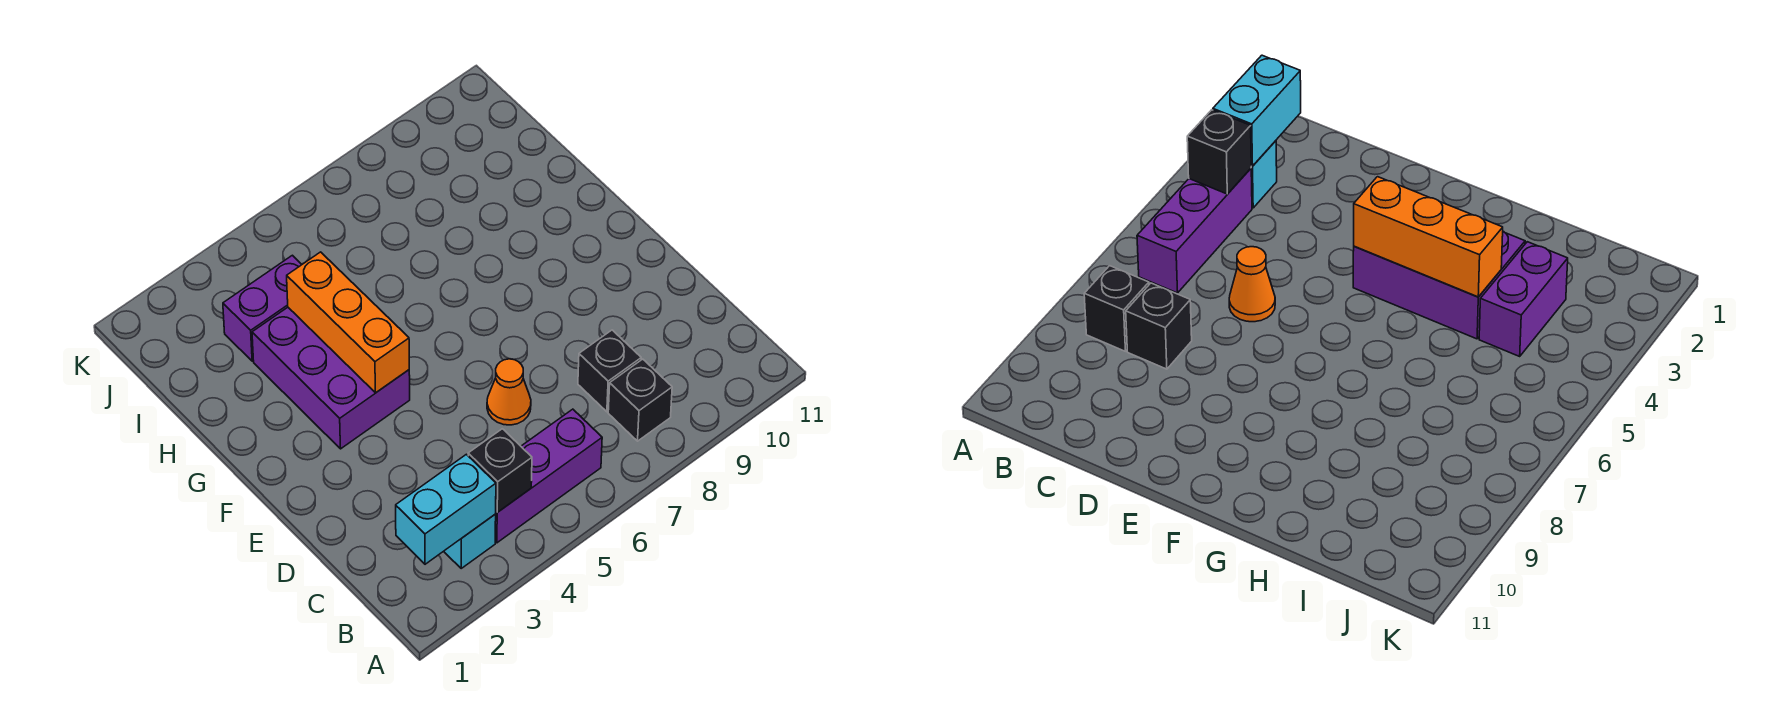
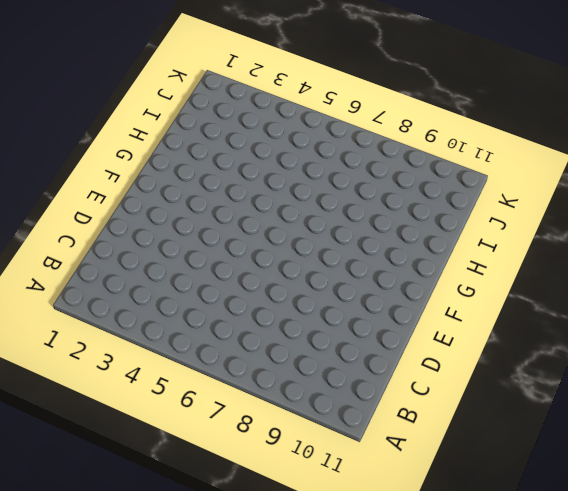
none -> cyan 1x1 brick [444,514,496,568]
none -> purple 1x3 brick [495,409,602,543]

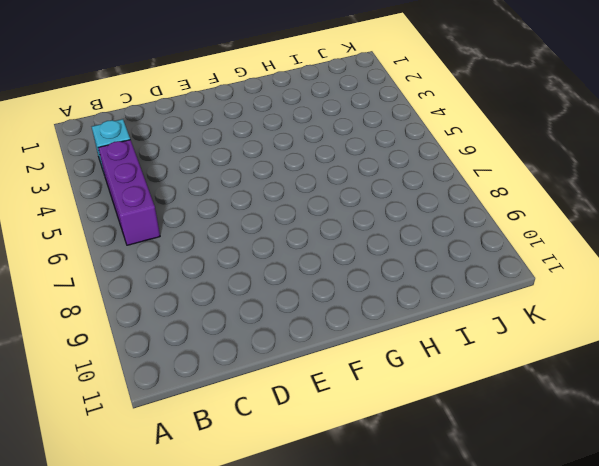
none -> black 1x1 brick [608,359,672,441]
none -> black 1x1 brick [578,330,641,412]

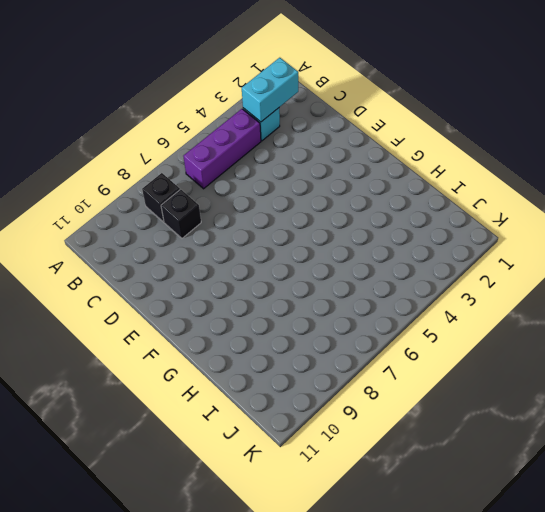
none -> orange 1x1 cone [487,359,531,425]
none -> purple 2x3 brick [252,307,410,449]

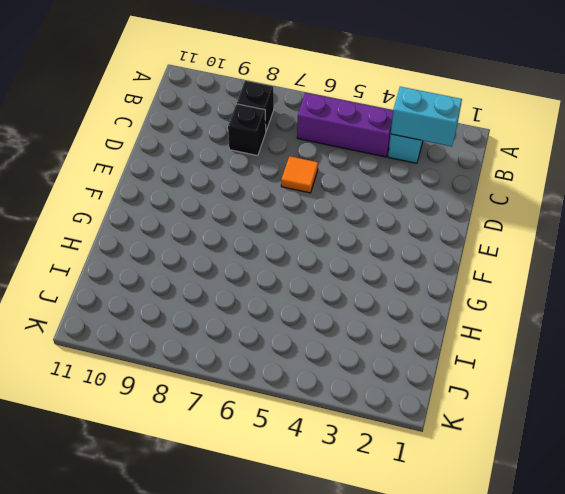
orange 1x1 tile [281,156,318,193] -> orange 1x1 cone [487,359,531,425]
none -> purple 2x3 brick [252,307,410,449]
none -> purple 1x2 brick [223,255,302,361]

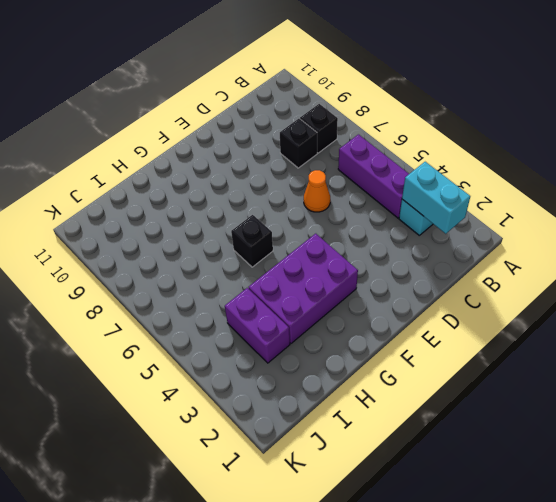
black 1x1 brick [231,215,273,267] -> black 1x1 brick moved to [468,429,532,512]
none -> orange 1x3 brick [287,252,409,393]

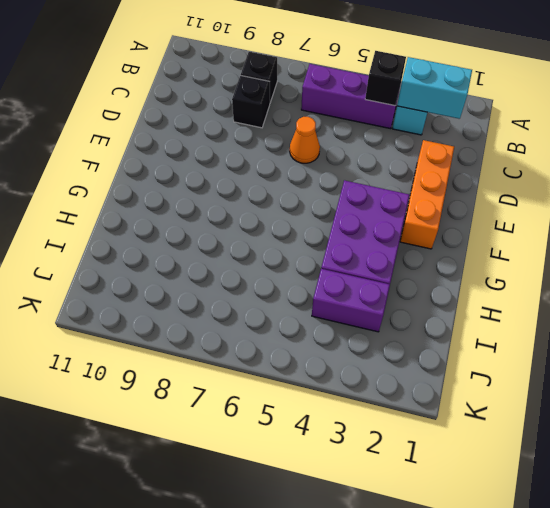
orange 1x3 brick [400,140,454,249] -> orange 1x3 brick moved to [287,252,409,393]

